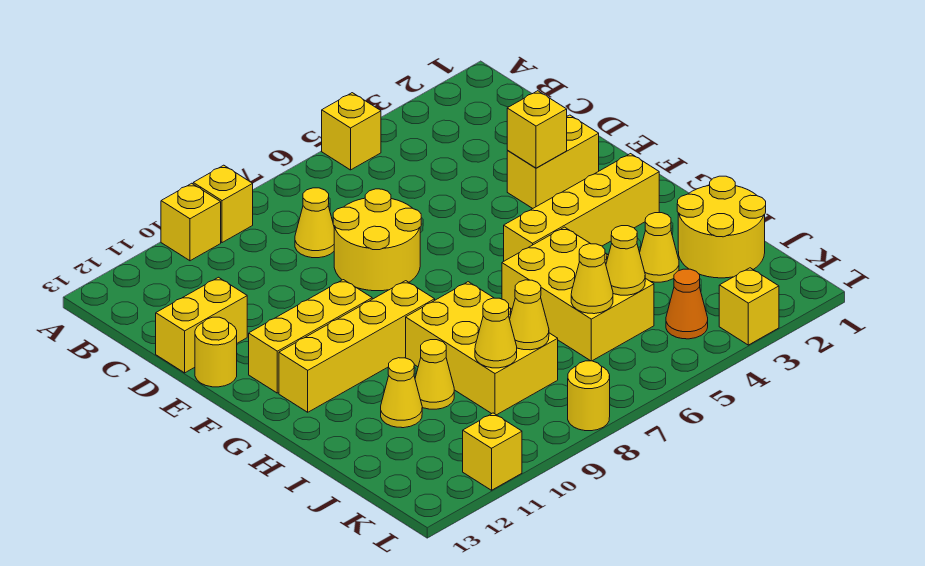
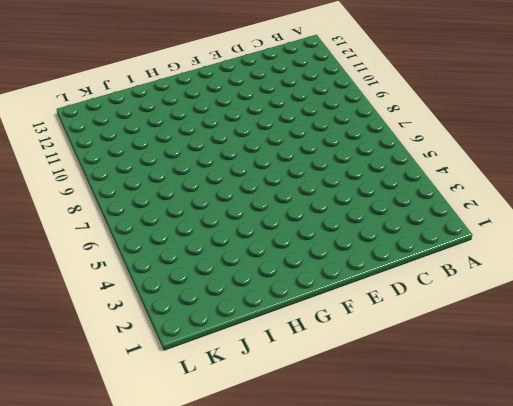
none -> yellow 1x1 brick [322,93,381,170]
none -> yellow 1x1 brick [193,165,253,243]
none -> yellow 1x1 brick [161,183,221,261]

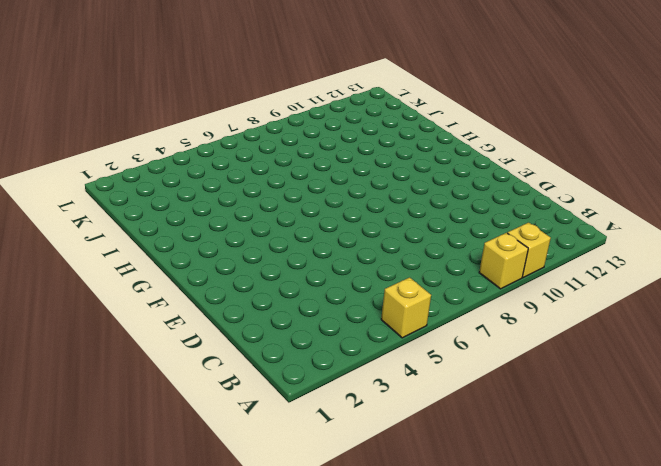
none -> yellow 1x1 cone [295,188,334,258]
none -> yellow 2x2 round brick [333,189,421,291]
none -> yellow 1x2 brick [156,277,247,373]

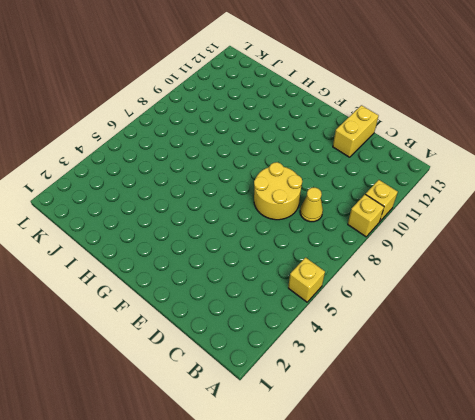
none -> yellow 1x2 brick [507,115,599,209]
none -> yellow 1x1 round brick [195,317,237,387]
none -> yellow 1x3 brick [249,280,372,393]

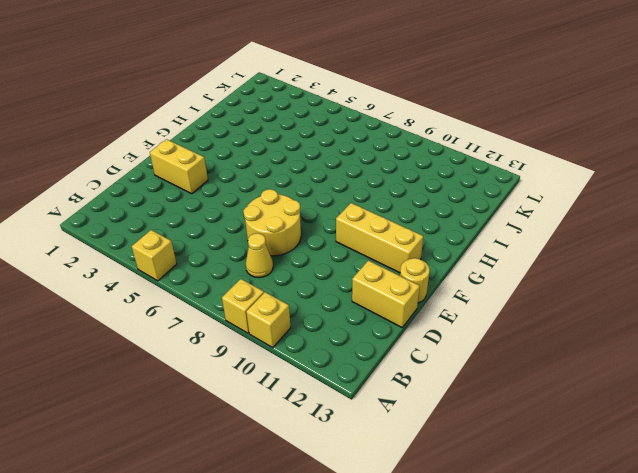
none -> yellow 1x4 brick [504,154,659,261]
none -> yellow 1x4 brick [279,281,435,412]
none -> yellow 2x3 brick [502,227,654,361]

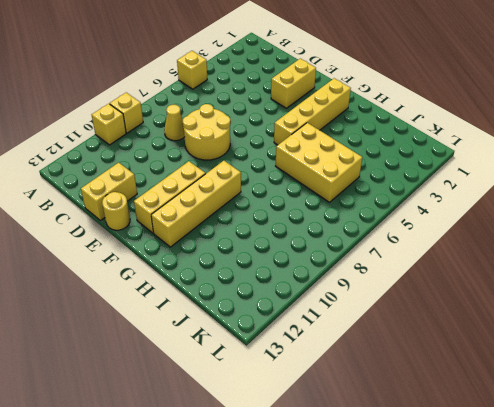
none -> yellow 2x3 brick [406,282,558,415]
none -> yellow 2x2 round brick [677,176,766,278]
none -> yellow 1x1 cone [640,213,679,282]

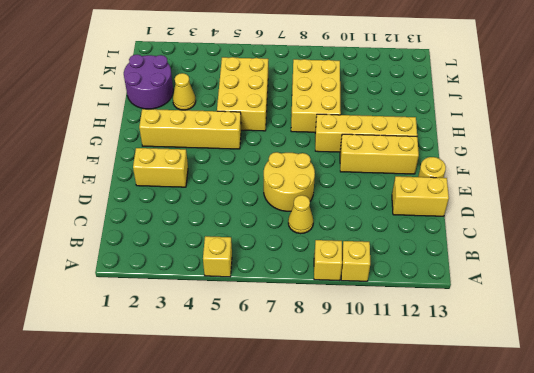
purple 2x2 round brick [124,55,173,109] -> yellow 2x2 round brick [677,176,766,278]
none -> yellow 1x1 cone [415,340,454,409]
none -> yellow 1x1 cone [381,358,422,428]
none -> orange 1x1 cone [666,269,708,339]

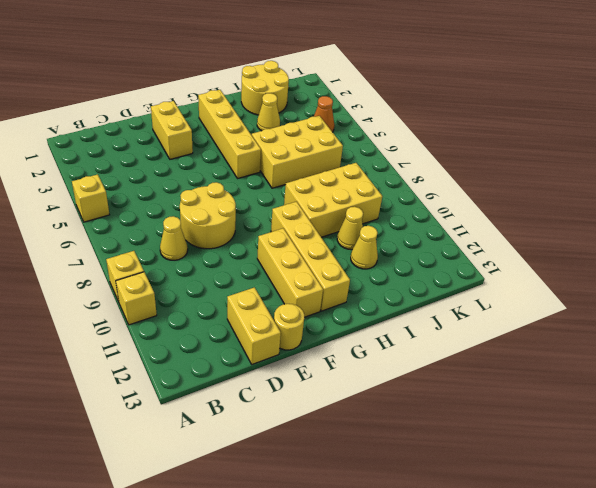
none -> yellow 1x1 brick [719,268,779,345]
none -> yellow 1x1 round brick [568,361,610,431]
none -> yellow 1x1 brick [463,413,522,490]

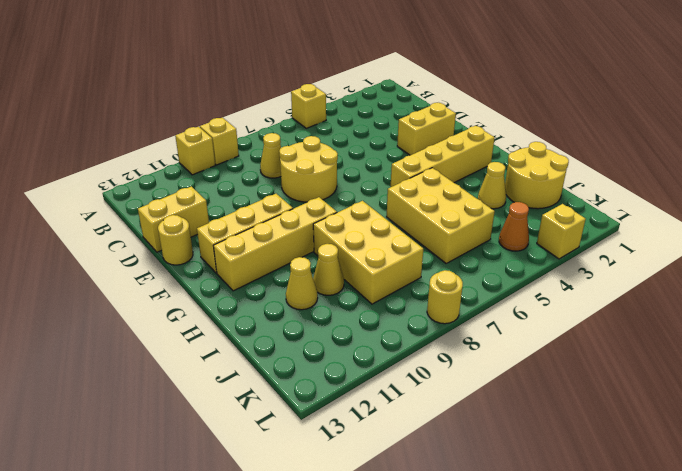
none -> yellow 1x1 brick [463,413,522,490]
none -> yellow 1x1 brick [507,91,567,168]
none -> yellow 1x1 cone [606,226,645,295]

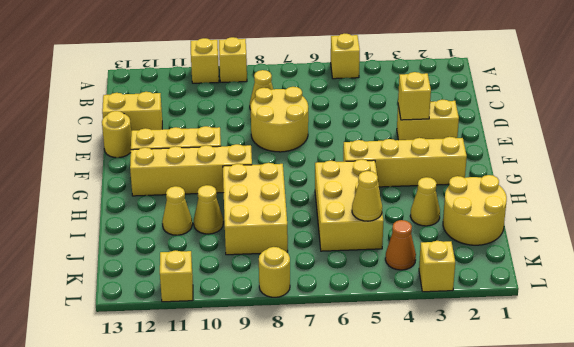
none -> yellow 1x1 cone [571,244,613,314]
none -> yellow 1x1 cone [510,280,549,350]
none -> yellow 1x1 cone [475,298,517,368]

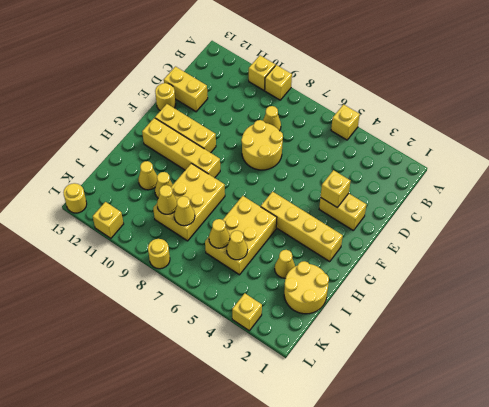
yellow 1x1 round brick [63,183,87,213] -> none
none -> orange 1x1 cone [666,269,708,339]

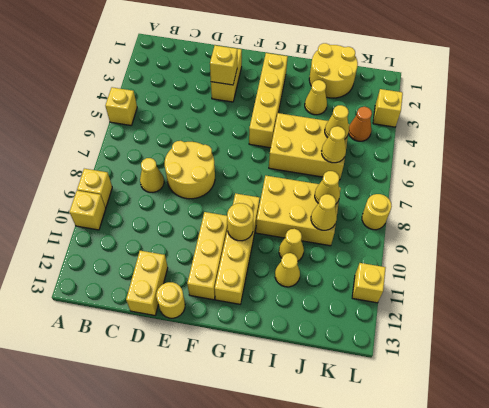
yellow 1x1 round brick [227,203,254,241] -> none

